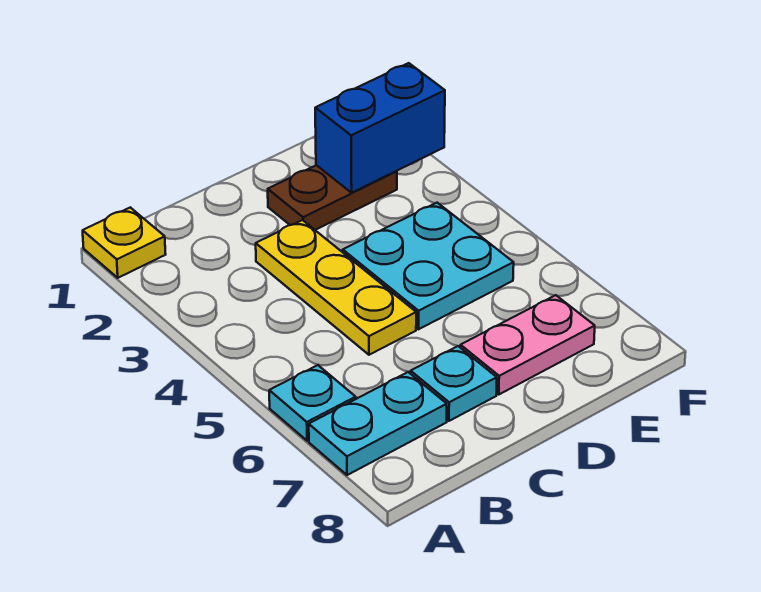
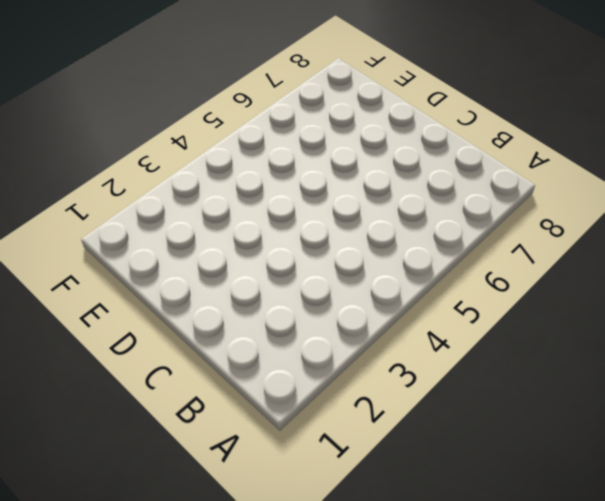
none -> yellow 1x1 plate [83,207,166,278]
none -> cyan 1x1 plate [269,365,356,441]

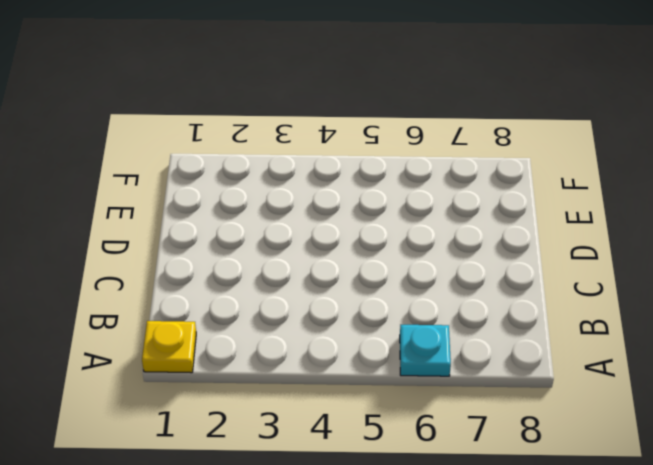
none -> cyan 1x2 plate [309,372,447,475]
none -> yellow 1x3 plate [256,220,416,355]

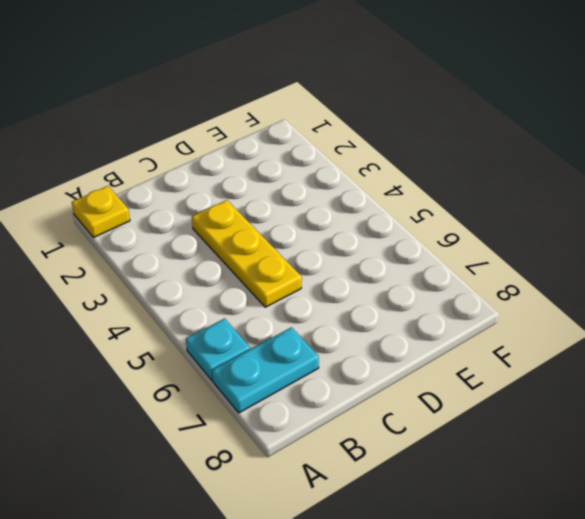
none -> cyan 1x1 plate [411,346,497,421]
none -> brown 1x2 plate [268,165,397,230]

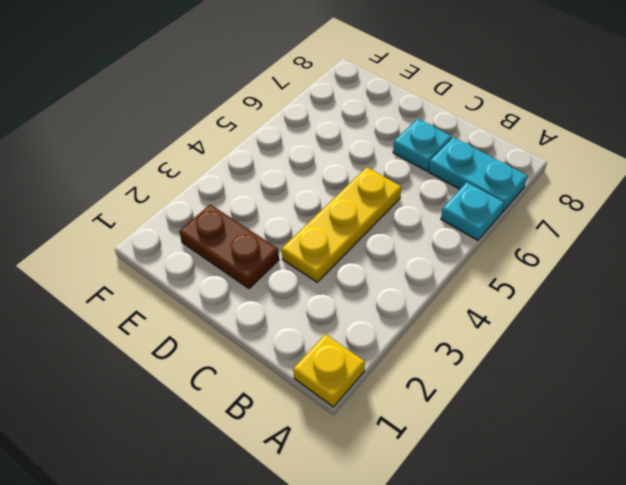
none -> cyan 2x2 plate [343,203,514,329]
none -> pink 1x2 plate [460,295,595,394]

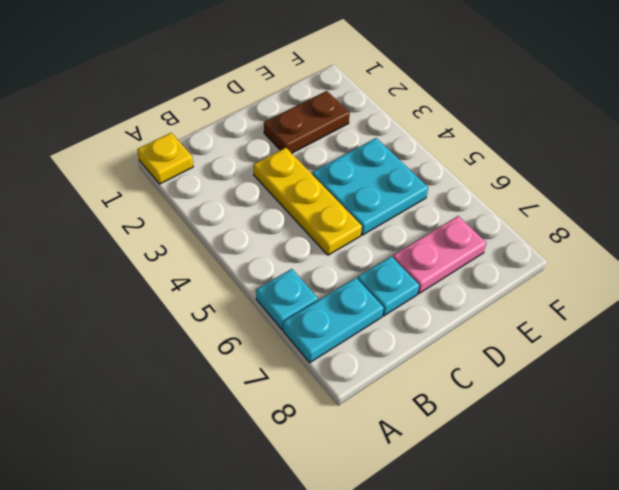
none -> blue 1x2 brick [315,63,445,193]

